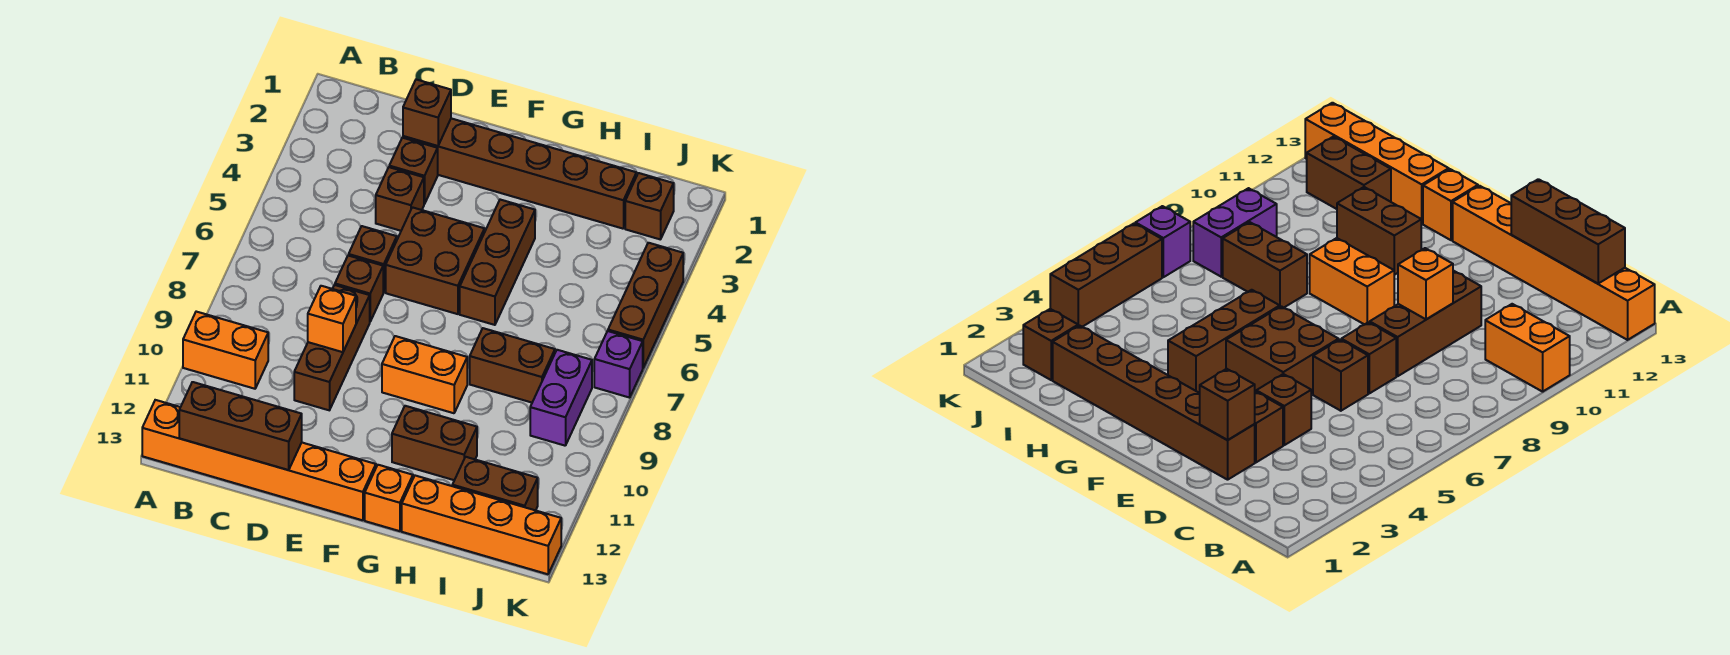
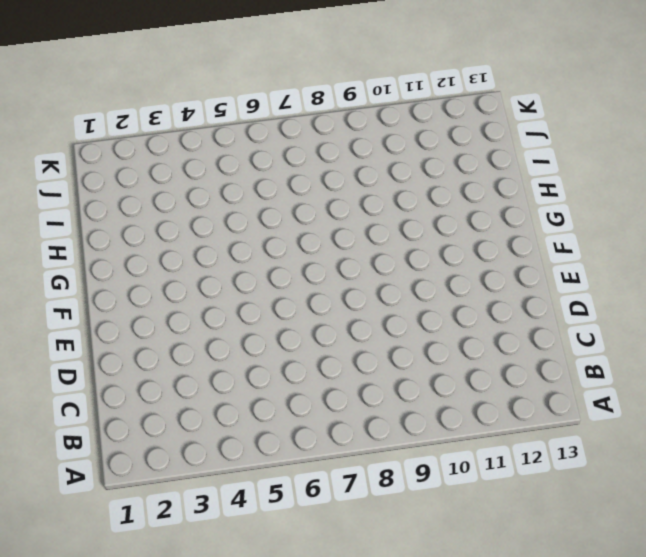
none -> orange 1x2 brick [183,312,268,389]
none -> orange 1x6 brick [142,400,376,520]
none -> brown 1x6 brick [403,118,636,229]

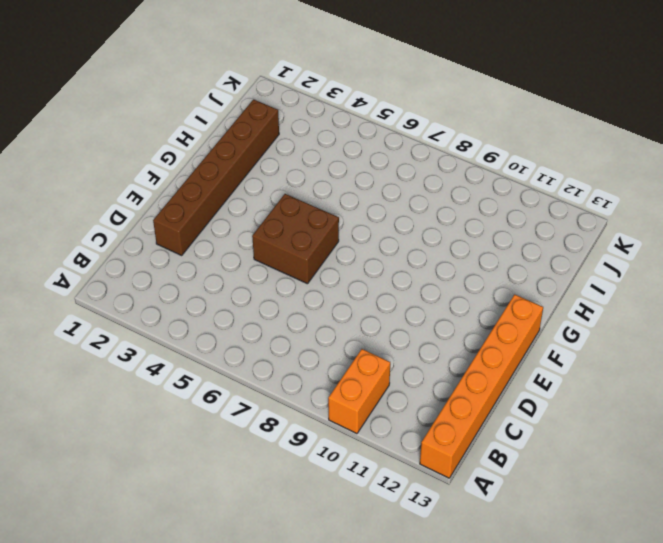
none -> brown 1x1 brick [389,138,438,204]
none -> brown 1x1 brick [376,167,424,231]
none -> brown 1x1 brick [349,226,397,293]

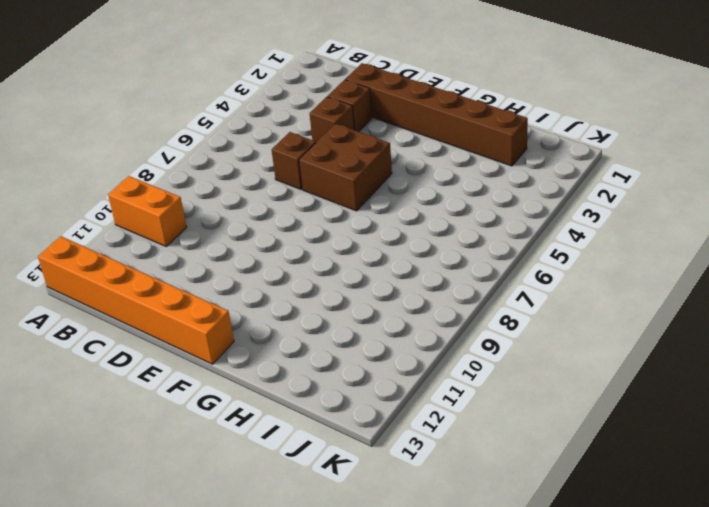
none -> brown 1x1 brick [335,255,383,321]
none -> brown 1x3 brick [294,285,370,410]
none -> orange 1x2 brick [382,336,467,413]

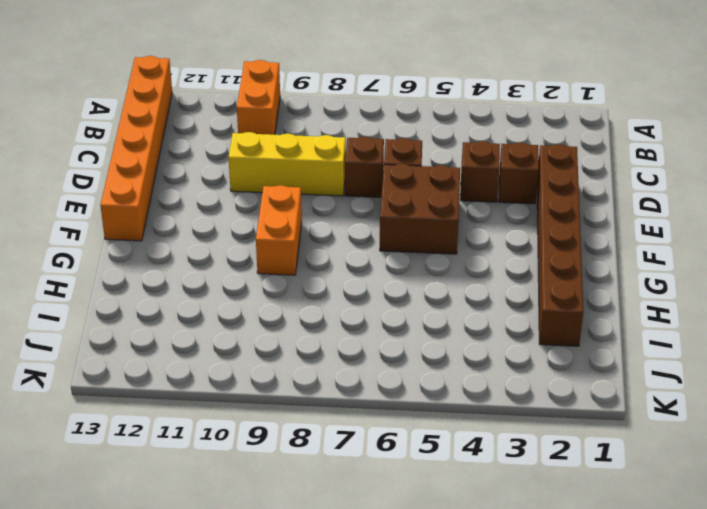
yellow 1x3 brick [229,132,346,196] -> brown 1x3 brick [294,285,370,410]
none -> brown 1x3 brick [460,200,535,325]
none -> brown 1x2 brick [392,406,477,480]
none -> orange 1x1 brick [365,465,413,531]

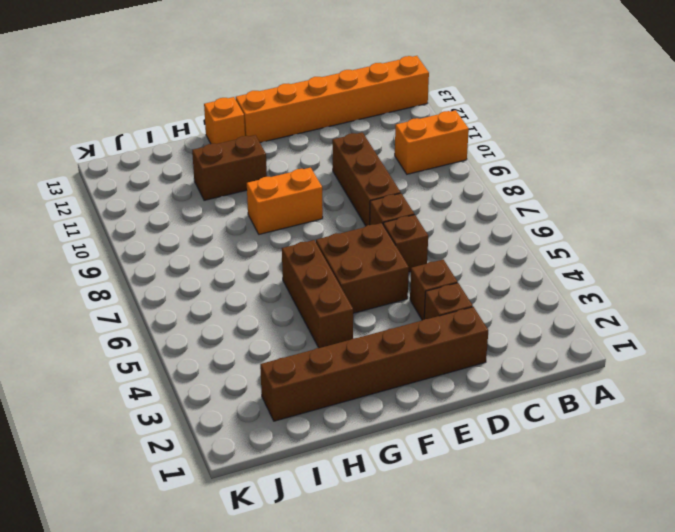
none -> brown 1x2 brick [470,328,555,403]
none -> orange 1x4 brick [402,476,561,574]
none -> brown 1x2 brick [452,457,538,510]

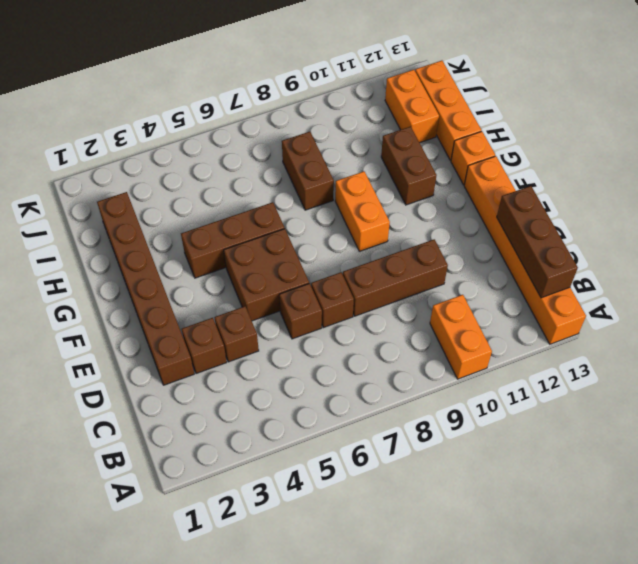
orange 1x3 brick [415,61,481,161] -> orange 1x4 brick [402,476,561,574]
orange 1x2 brick [385,70,439,143] -> brown 1x2 brick [452,457,538,510]
none -> brown 1x1 brick [625,173,674,239]
none -> purple 1x2 brick [530,350,592,446]
none -> brown 1x3 brick [608,243,683,368]

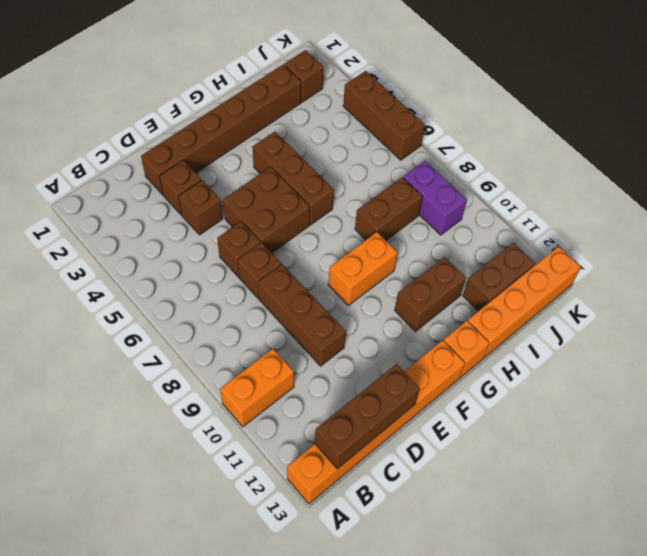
none -> purple 1x1 brick [594,331,643,398]
none -> brown 1x1 brick [403,80,451,146]
none -> orange 1x1 brick [308,286,356,352]

